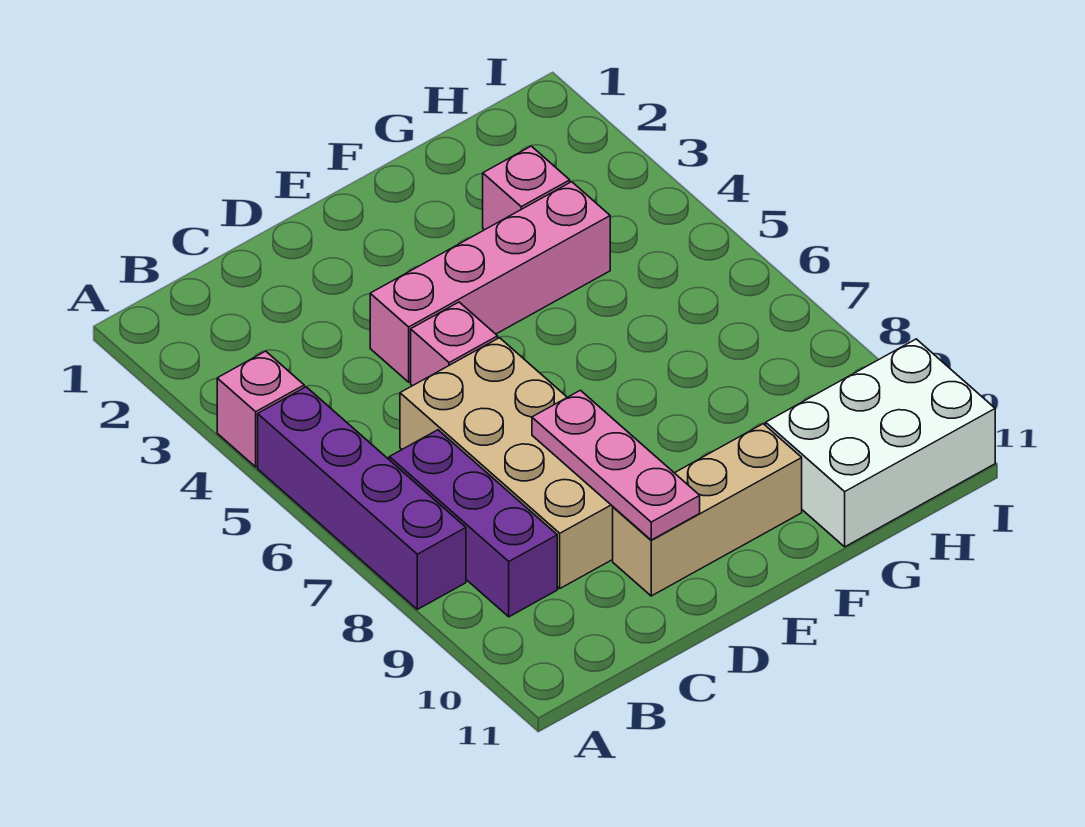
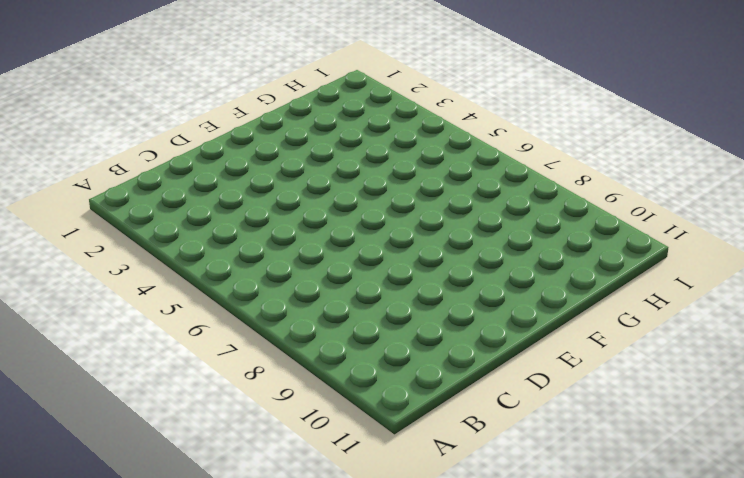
none -> pink 1x1 brick [217,351,304,467]
none -> purple 1x4 brick [258,387,466,609]

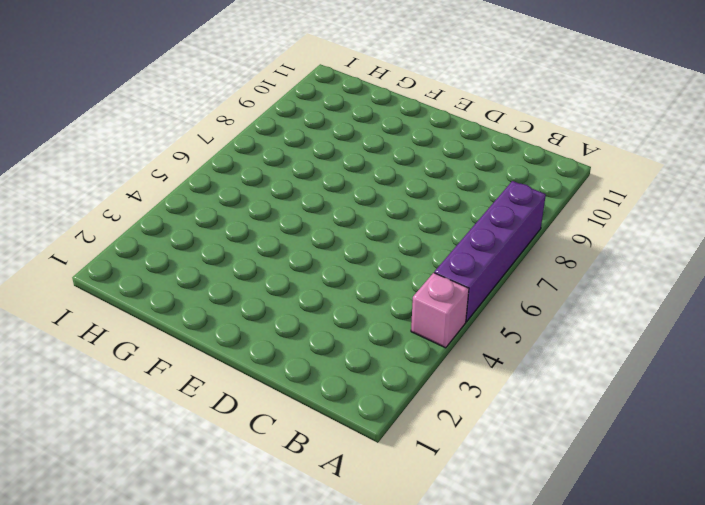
none -> purple 1x3 brick [389,430,557,617]
none -> tan 2x4 brick [400,338,613,588]

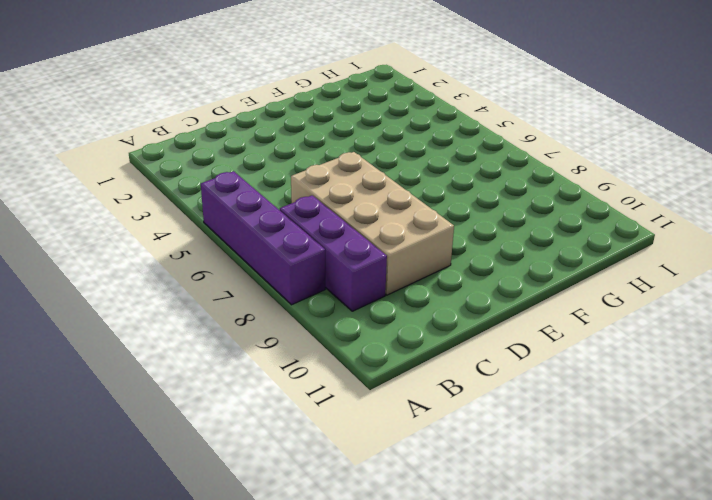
none -> pink 1x1 brick [217,351,304,467]
none -> pink 1x4 brick [370,182,610,382]

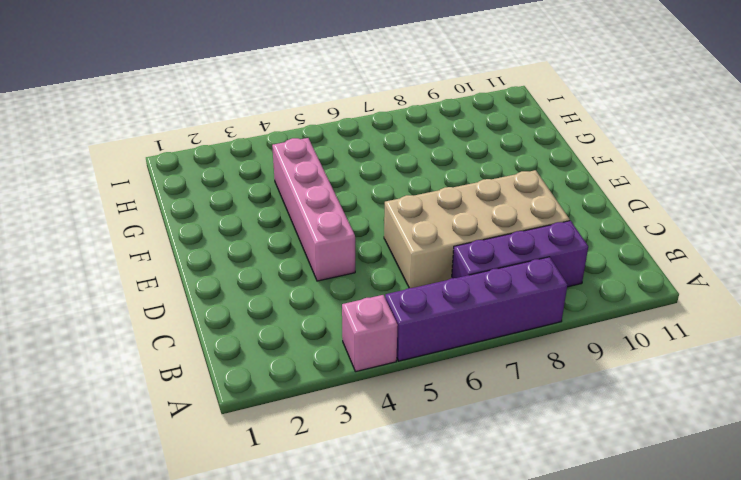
none -> pink 1x1 brick [411,302,498,386]
none -> tan 1x3 brick [613,424,802,596]

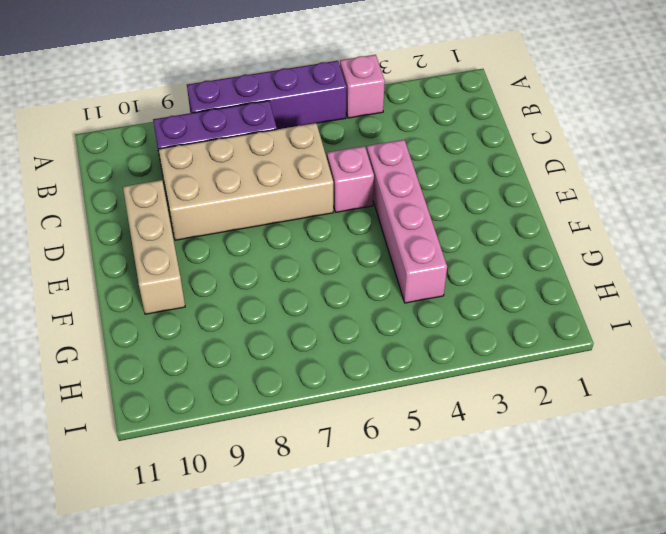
none -> pink 1x1 brick [483,146,570,230]
none -> white 2x3 brick [766,339,995,547]

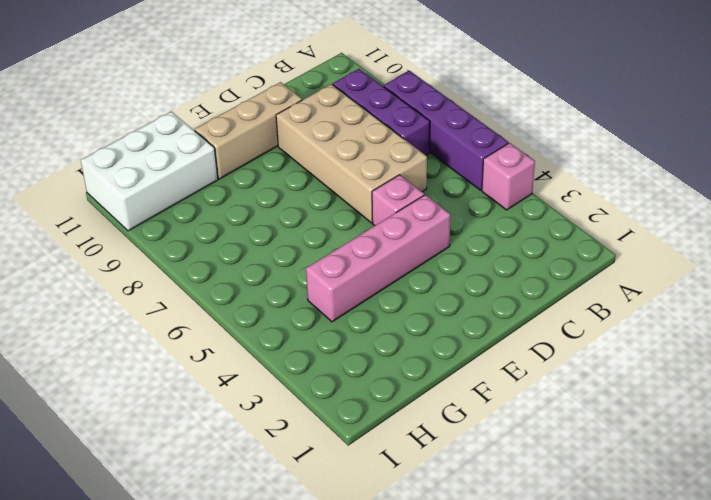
none -> pink 1x1 brick [483,146,570,230]
none -> pink 1x3 plate [532,390,700,540]

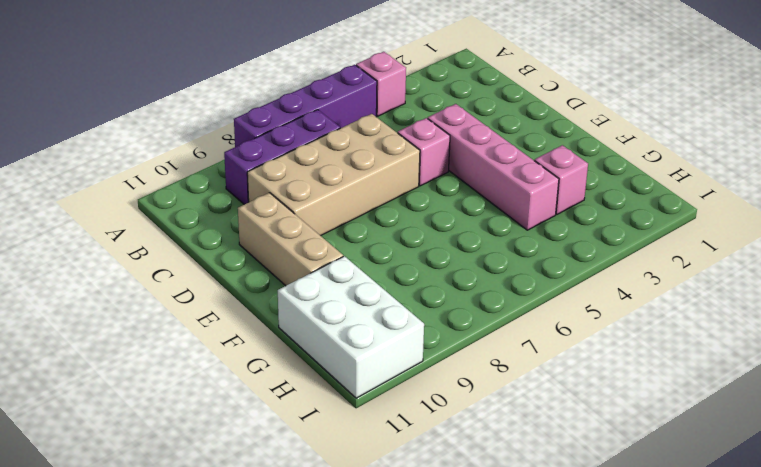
none -> pink 1x3 plate [532,390,700,540]

